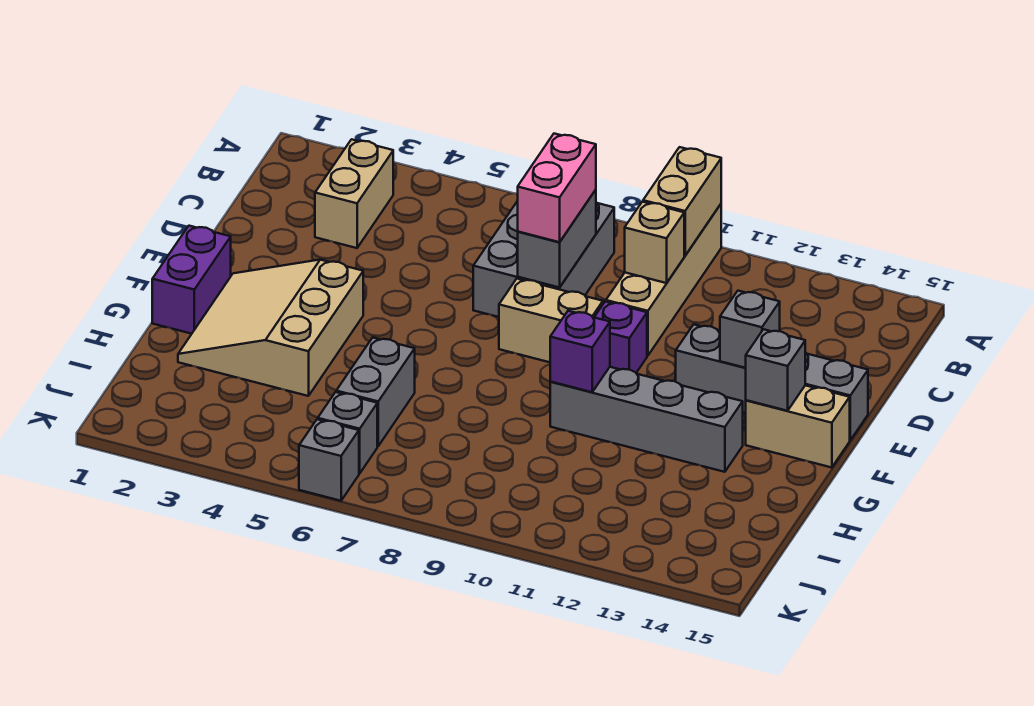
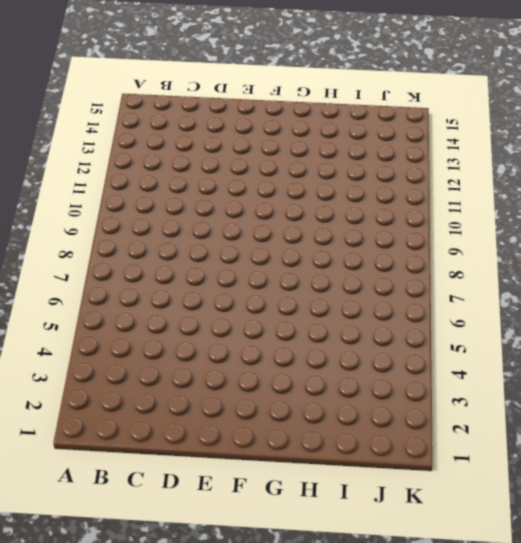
none -> tan 1x4 brick [606,204,721,356]
none -> tan 1x2 brick [315,139,393,248]
none -> grey 2x3 brick [473,201,614,317]

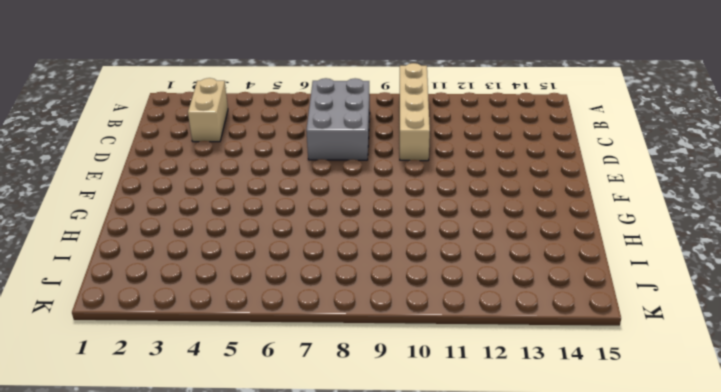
none -> tan 1x2 brick [499,279,603,362]
none -> purple 1x1 brick [594,301,647,373]
none -> grey 1x4 brick [676,324,868,440]

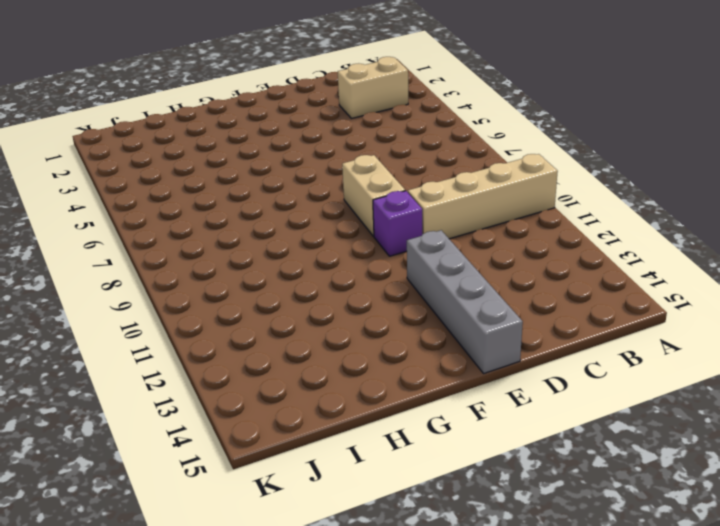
none -> grey 2x3 brick [473,201,614,317]
none -> purple 1x2 brick [152,226,231,334]
none -> tan 3x3 slope [178,260,363,396]

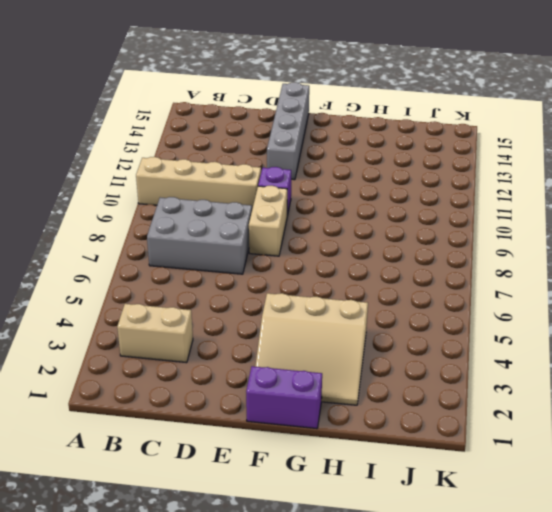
none -> tan 1x2 brick [746,385,850,468]
none -> grey 1x4 brick [550,367,743,472]
none -> grey 1x2 brick [336,338,415,446]

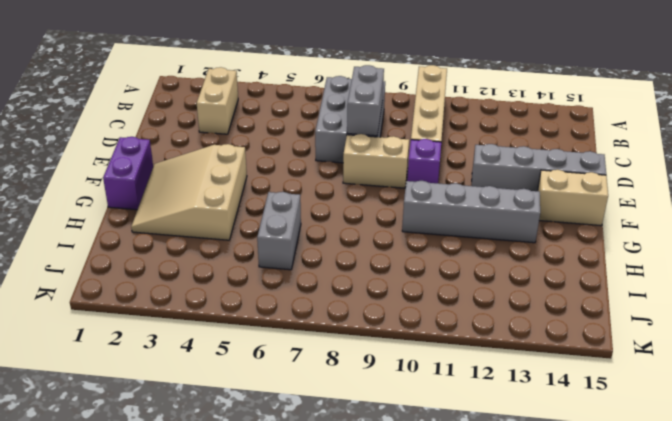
none -> grey 1x1 brick [318,392,377,473]
none -> grey 1x1 brick [299,419,359,501]
none -> tan 1x2 brick [643,147,721,256]

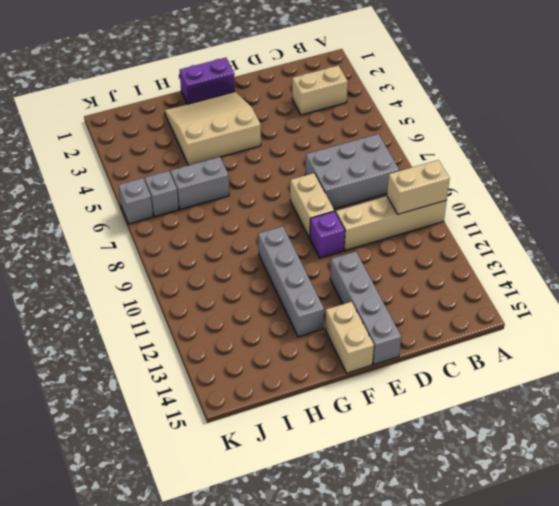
none -> grey 1x2 brick [518,190,596,287]
none -> tan 1x1 brick [625,202,684,283]
none -> grey 1x1 brick [720,291,780,368]

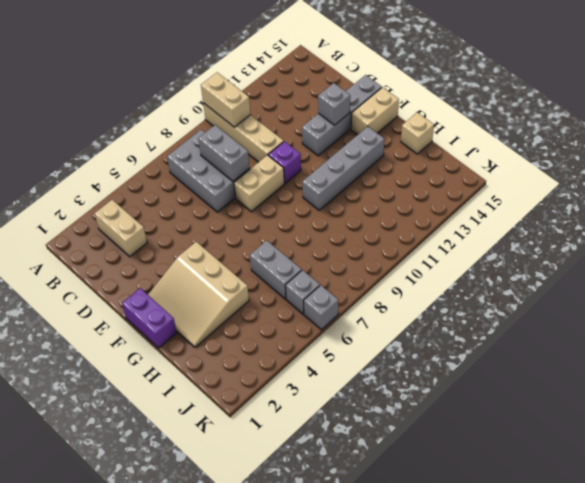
tan 1x1 brick [401,112,434,154] -> tan 1x1 brick moved to [625,202,684,283]
none -> grey 1x1 brick [746,329,805,411]
none -> purple 1x1 brick [550,311,610,392]
none -> pink 1x2 brick [518,134,596,242]

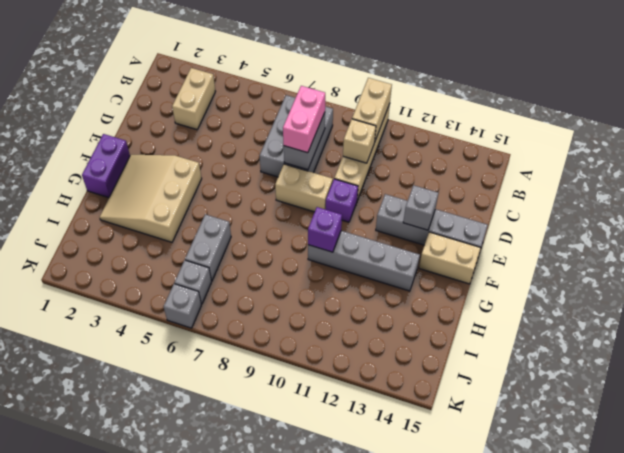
none -> grey 1x1 brick [746,329,805,411]

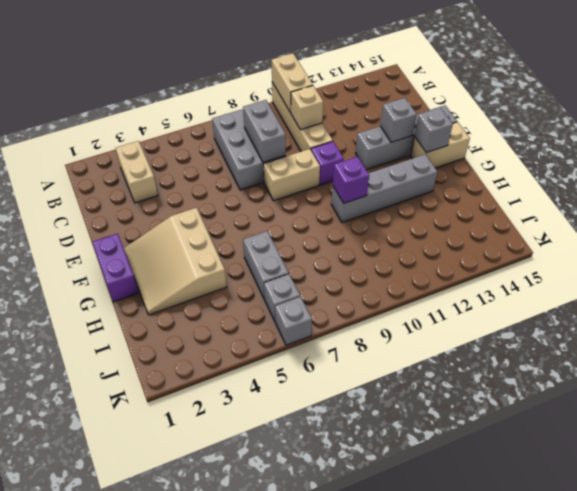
none -> pink 1x2 brick [518,134,596,242]

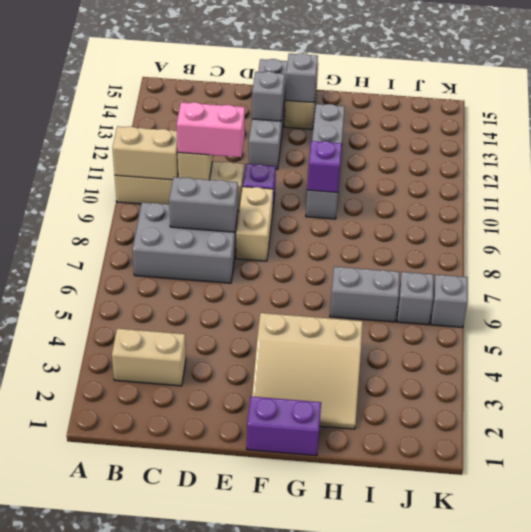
pink 1x2 brick [177,102,245,157] -> pink 1x2 brick moved to [518,134,596,242]

